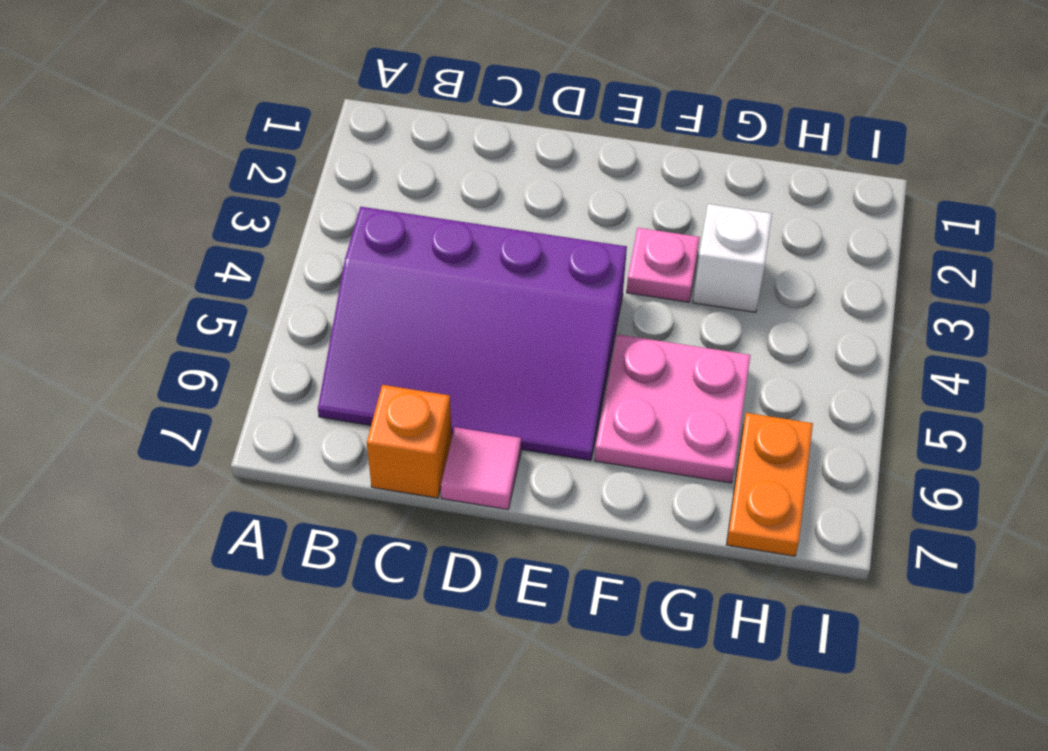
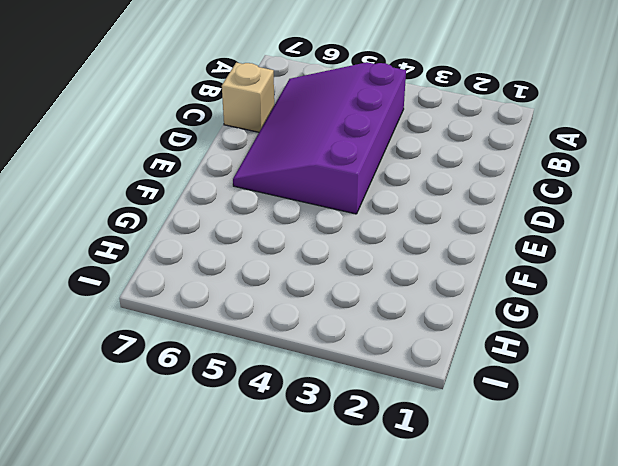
tan 1x1 brick [222,63,274,132] -> orange 1x1 brick [367,385,452,498]
none -> pink 1x1 tile [441,427,521,509]
none -> pink 1x1 plate [626,228,700,302]

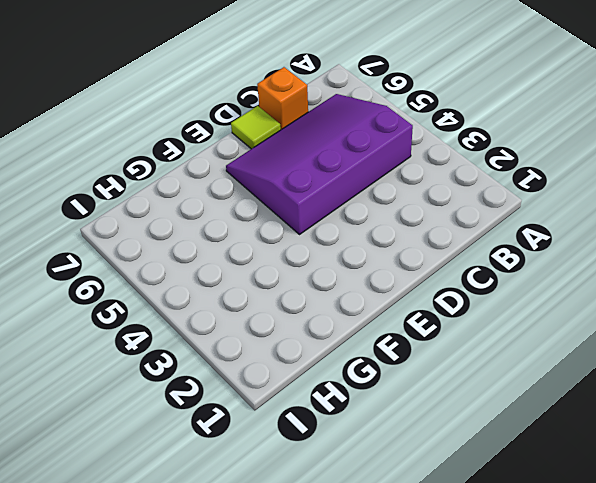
lime 1x1 tile [231,106,281,149] -> pink 1x1 tile [441,427,521,509]
none -> pink 1x1 plate [626,228,700,302]
none -> pink 2x2 plate [595,334,751,483]

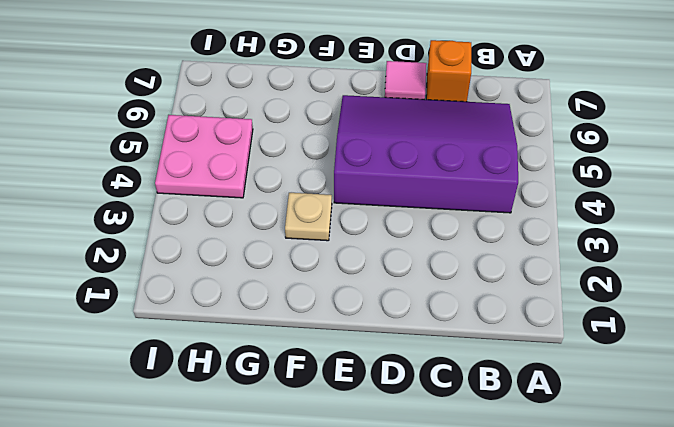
tan 1x1 plate [285,193,332,241] -> pink 1x1 plate [626,228,700,302]
pink 2x2 plate [155,115,253,198] -> pink 2x2 plate moved to [595,334,751,483]
none -> white 1x1 brick [693,204,772,312]
none -> orange 1x2 plate [726,413,813,556]

